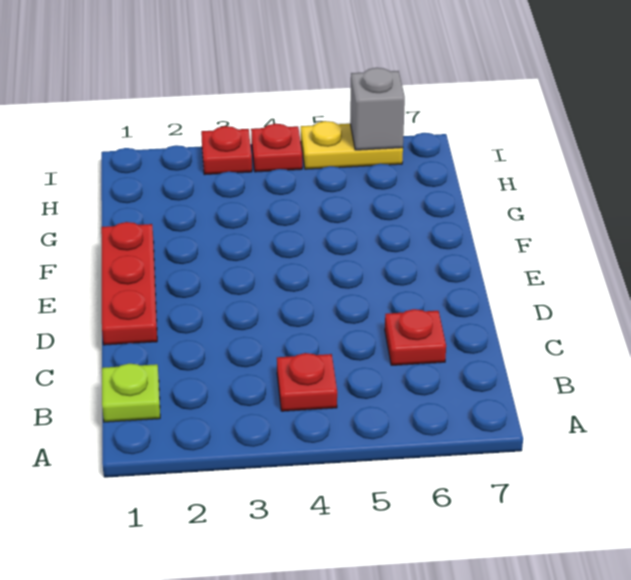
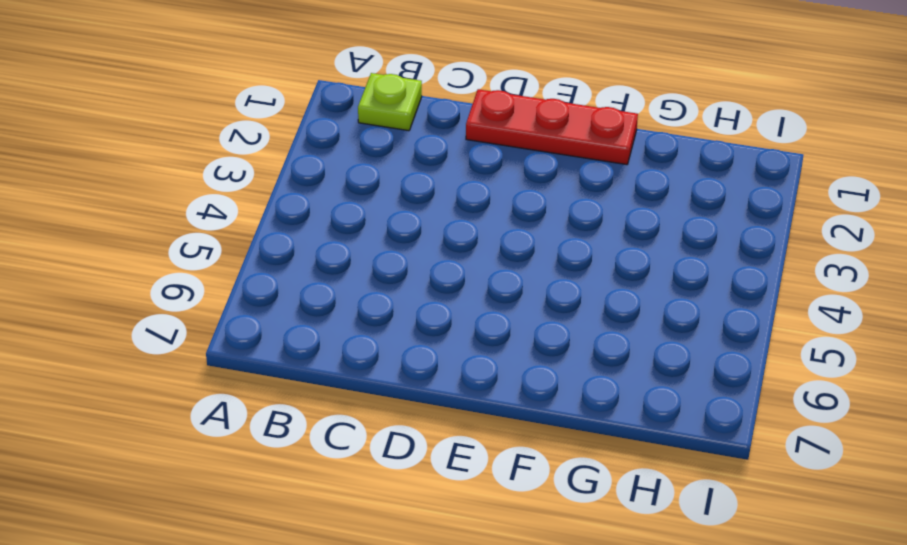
none -> red 1x1 plate [277,353,337,411]
none -> red 1x1 plate [385,309,446,365]

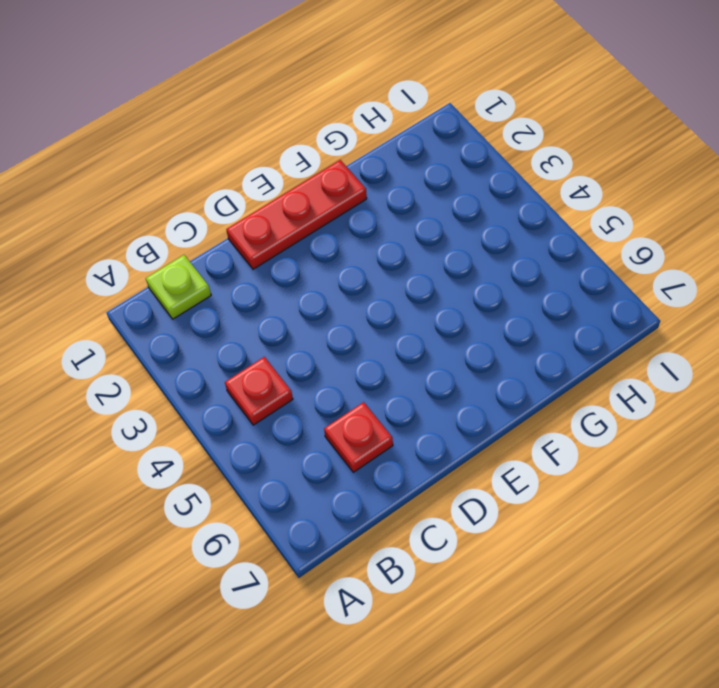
none -> red 1x1 plate [201,126,252,175]
none -> red 1x1 plate [251,124,302,172]

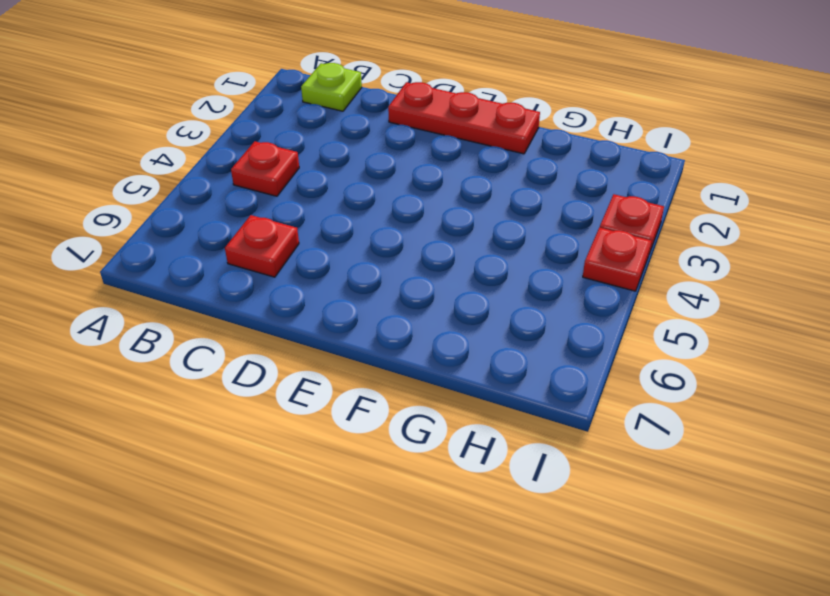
none -> yellow 1x2 plate [301,121,403,169]
none -> grey 1x1 brick [350,68,405,150]

